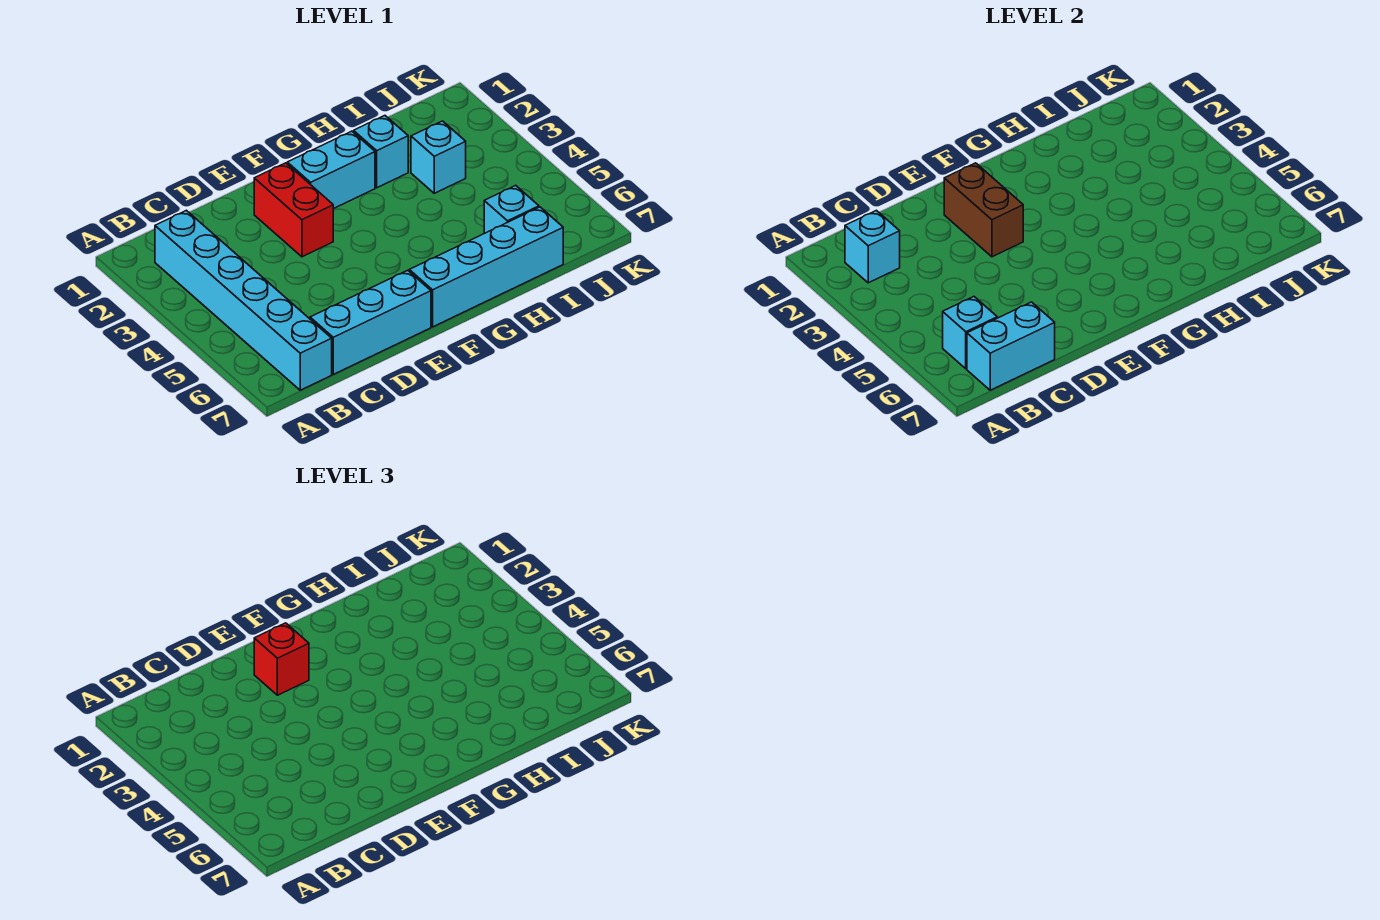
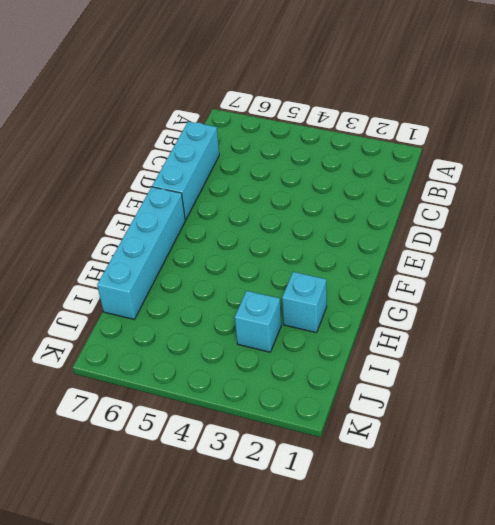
none -> cyan 1x6 brick [155,210,332,390]
none -> red 1x2 brick [254,163,333,257]
none -> cyan 1x2 brick [287,131,375,209]

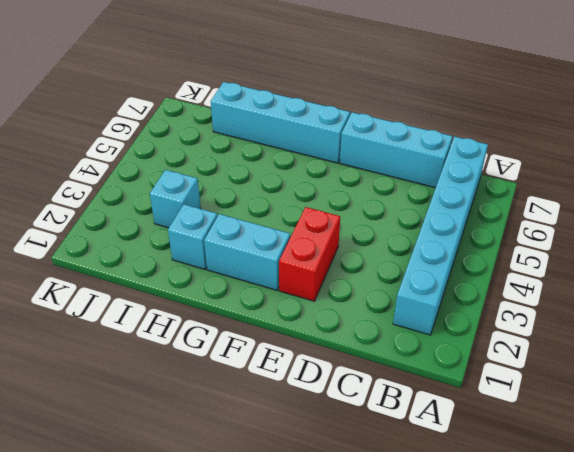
none -> cyan 1x1 brick [484,185,539,233]
none -> cyan 1x1 brick [845,210,900,283]
none -> cyan 1x1 brick [943,297,997,369]

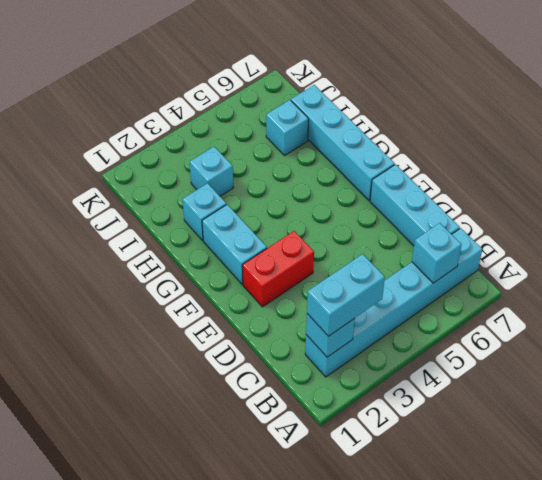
cyan 1x2 brick [307,254,385,336] -> cyan 1x2 brick turned to [967,302,1055,390]
none -> brown 1x2 brick [944,163,1023,257]
none -> red 1x1 brick [254,623,309,695]

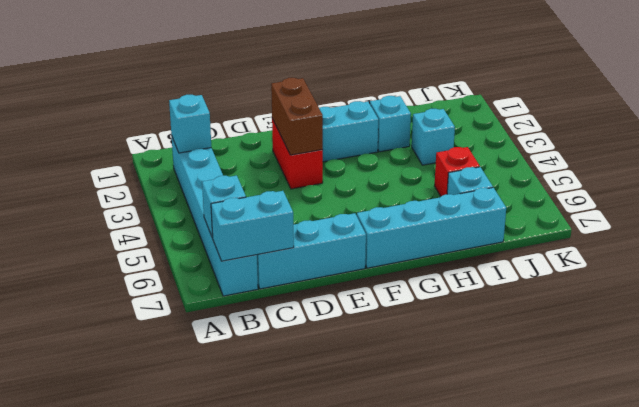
red 1x1 brick [435,147,480,196] -> red 1x1 brick moved to [254,623,309,695]

